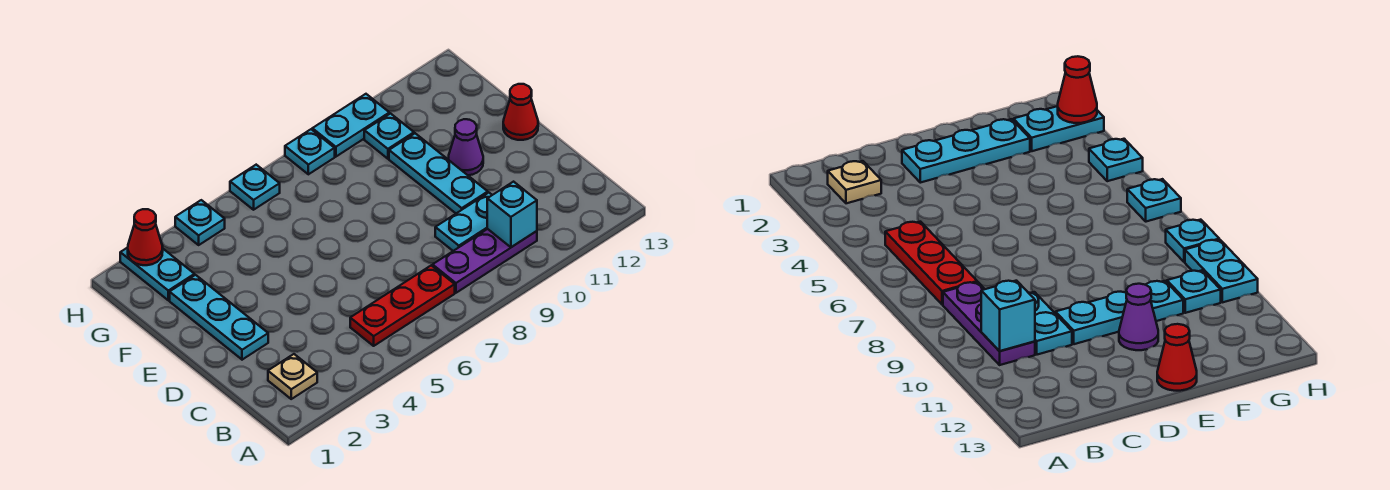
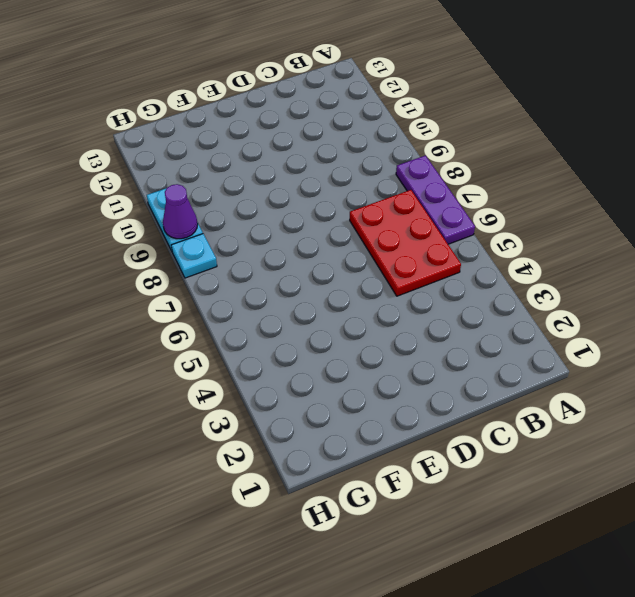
purple 1x3 plate [396,156,475,244] -> purple 1x3 plate moved to [433,229,537,293]
red 2x3 plate [350,190,461,296] -> red 1x3 plate [350,265,455,346]
purple 1x1 cone [163,184,198,239] -> purple 1x1 cone moved to [448,119,483,175]
none -> tan 1x1 plate [268,354,317,399]
none -> cyan 1x2 plate [435,193,492,251]
none -> cyan 1x3 plate [170,275,268,360]

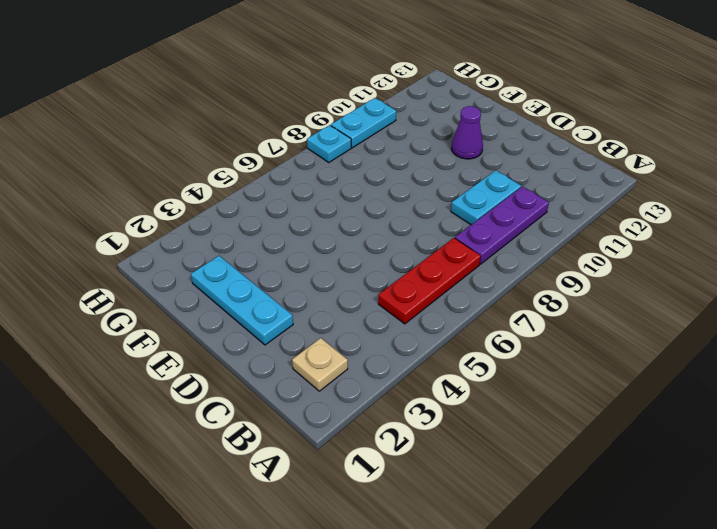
none -> cyan 1x3 plate [389,133,488,213]
none -> red 1x1 cone [503,84,538,140]
none -> cyan 1x2 plate [120,247,194,300]

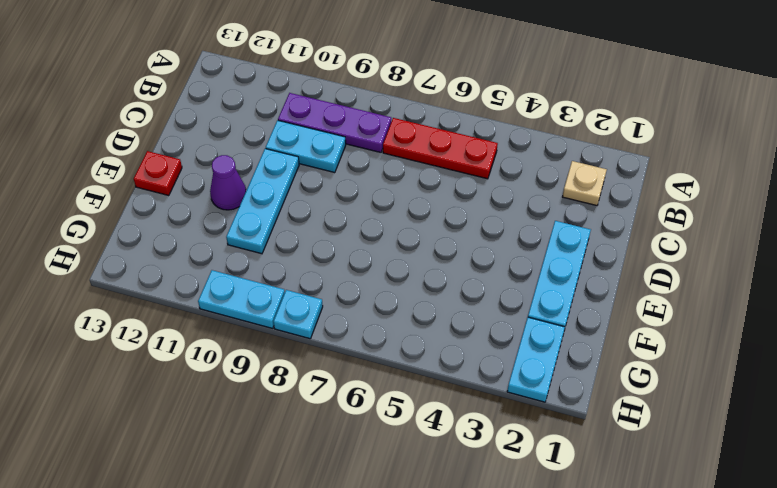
red 1x1 plate [134,151,182,196] -> red 1x1 cone [503,84,538,140]
none -> cyan 1x1 plate [364,114,414,159]
none -> cyan 1x1 plate [175,200,225,245]
none -> cyan 1x1 plate [230,165,280,210]

